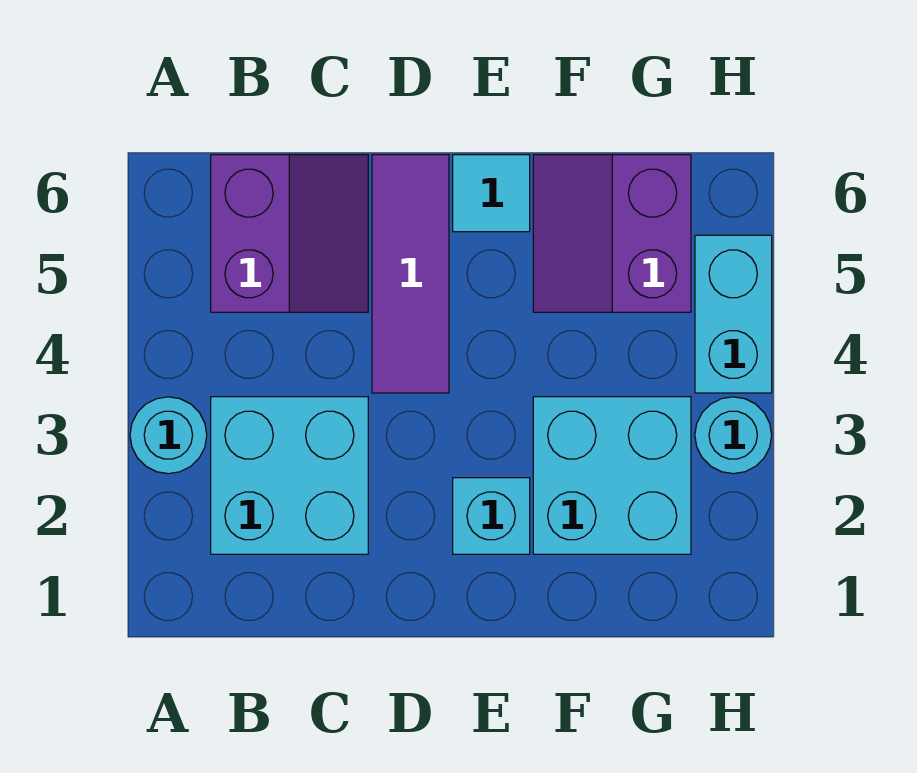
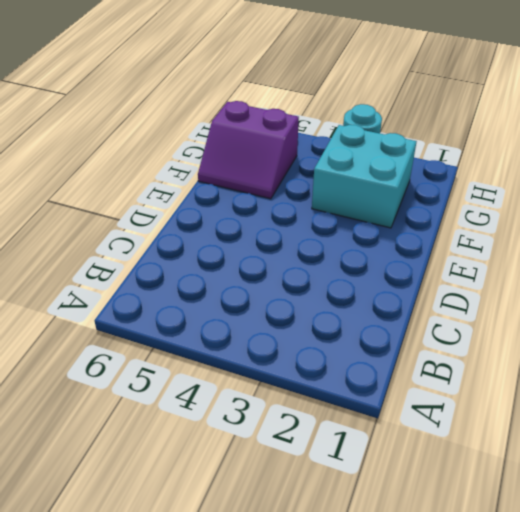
none -> cyan 1x1 round brick [130,397,207,474]
none -> cyan 2x2 brick [211,397,368,554]

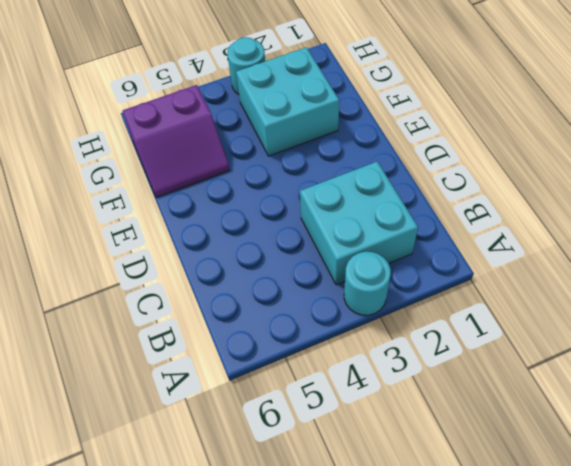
none -> purple 2x2 slope [211,155,368,312]
none -> purple 1x3 tile [372,155,449,393]

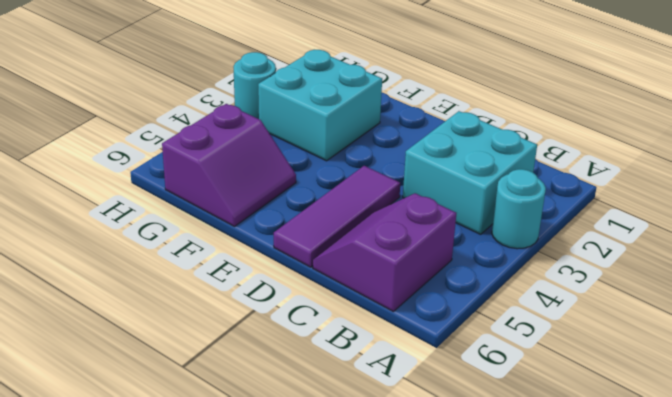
none -> cyan 1x1 brick [453,478,530,554]
none -> cyan 1x1 tile [453,155,530,232]

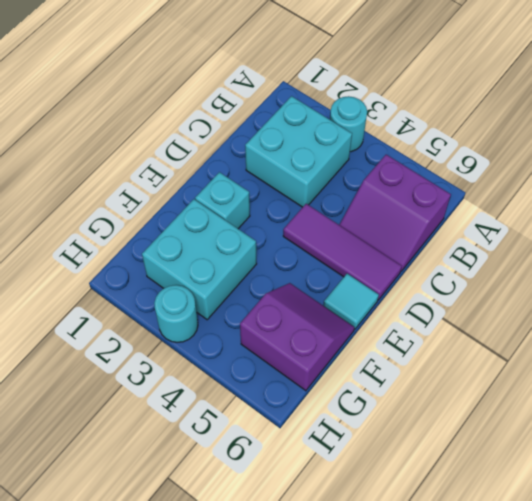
none -> cyan 1x2 brick [695,235,772,393]

